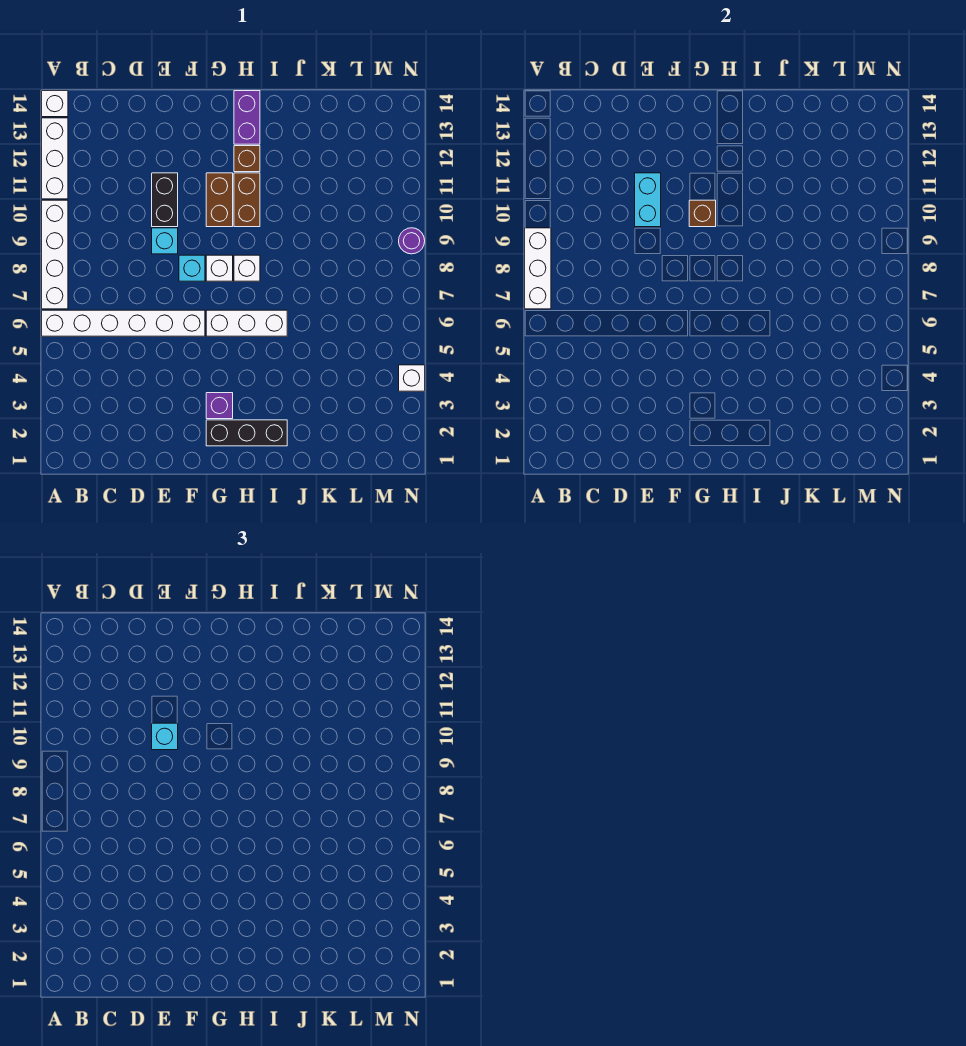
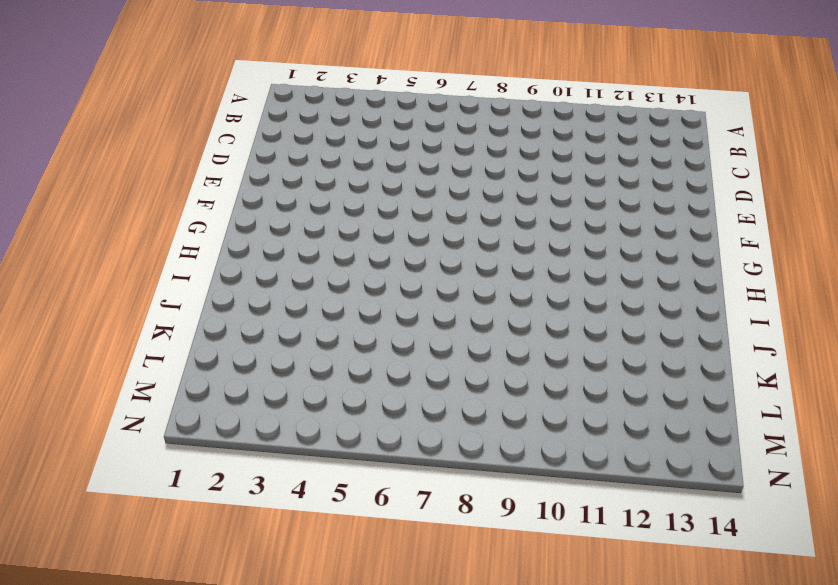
none -> white 1x6 brick [42,310,205,336]
none -> white 1x4 brick [42,200,68,309]
none -> white 1x3 brick [42,118,68,199]

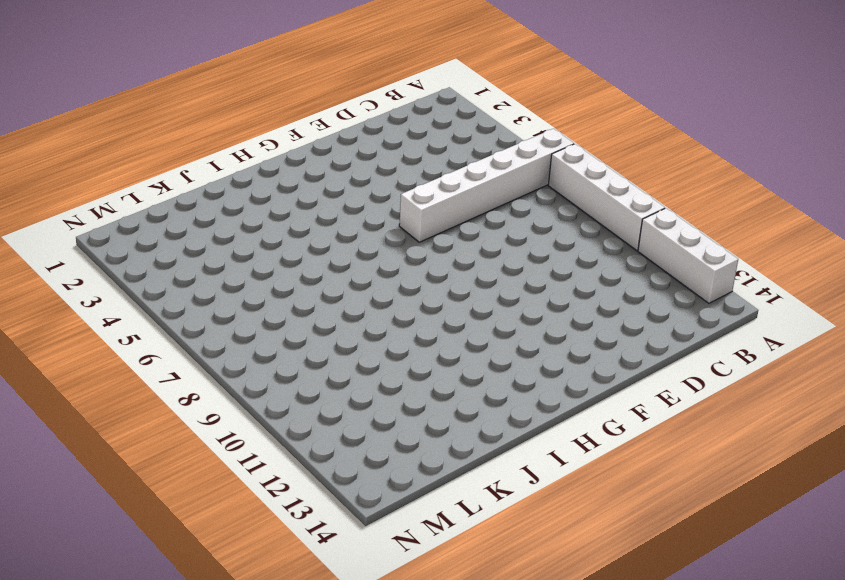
none -> white 1x1 brick [42,91,68,117]
none -> cyan 1x1 brick [152,228,178,254]
none -> black 1x2 brick [152,173,178,227]

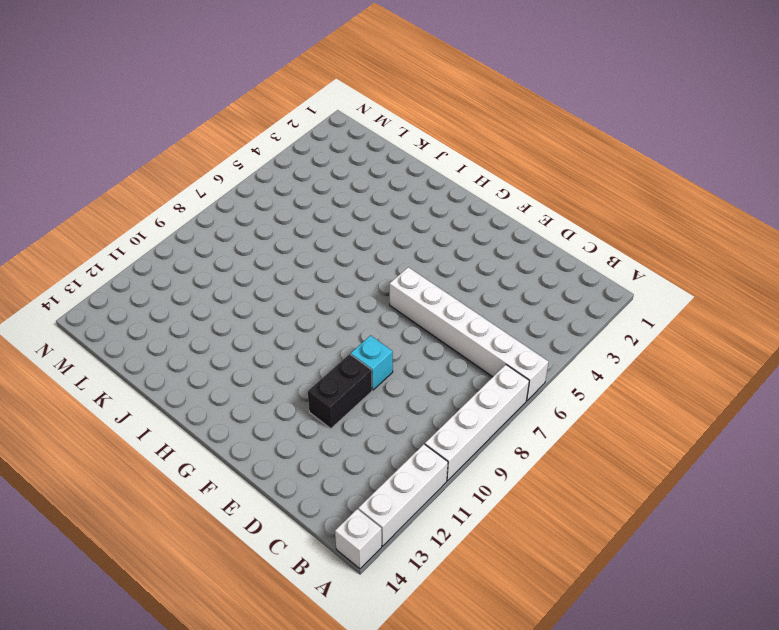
none -> cyan 1x1 brick [179,255,205,281]
none -> black 1x3 brick [206,420,287,446]
none -> purple 1x1 brick [206,393,233,419]

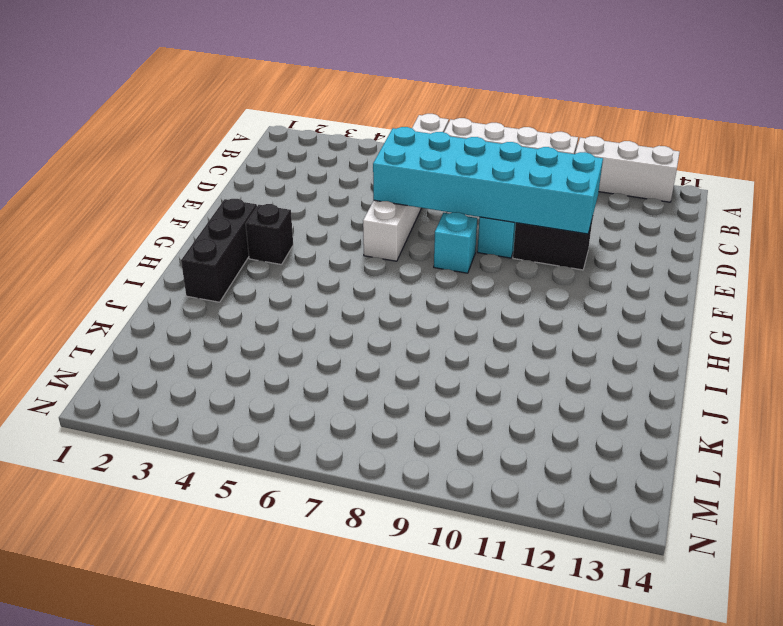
cyan 2x6 brick [373,127,603,234] -> cyan 1x2 brick [635,173,661,227]
black 1x1 brick [246,204,293,265] -> purple 1x1 brick [206,393,233,419]
none -> white 1x1 brick [42,91,68,117]
none -> white 1x3 brick [206,310,287,336]
none -> white 1x1 brick [206,255,233,281]

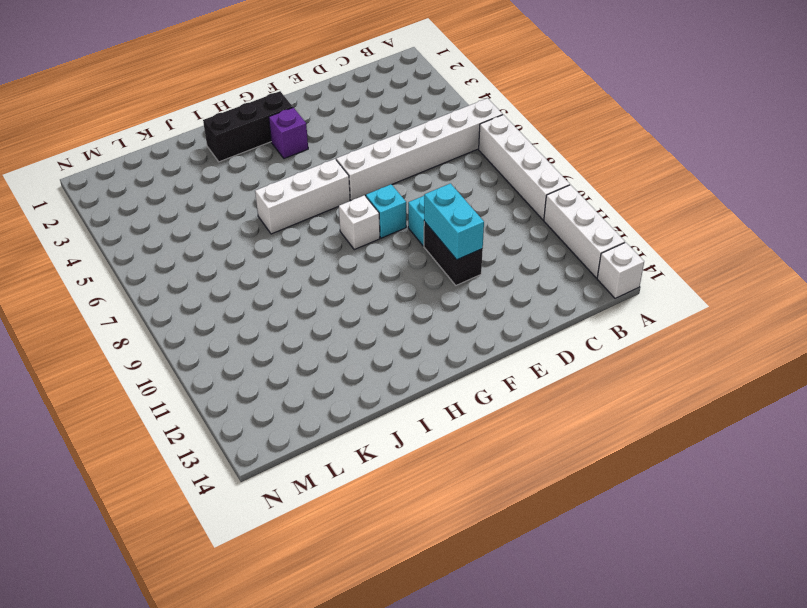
none -> brown 1x2 brick [206,173,233,227]
none -> white 1x1 brick [234,255,260,281]
none -> brown 1x2 brick [234,173,260,227]

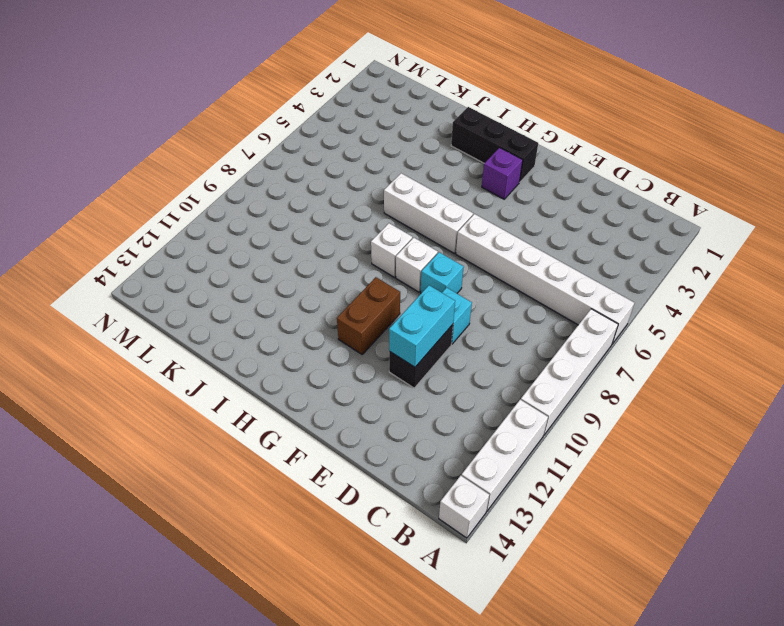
none -> brown 1x2 brick [234,173,260,227]
none -> brown 1x1 brick [234,146,260,172]
none -> purple 1x2 brick [234,91,260,144]

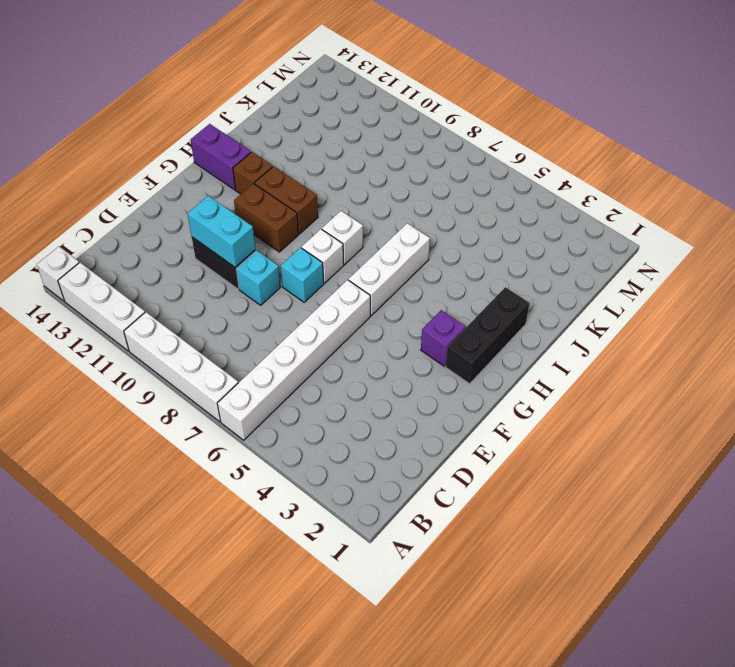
none -> white 1x1 brick [399,365,425,391]
none -> purple 1x1 round brick [399,228,425,254]
none -> white 1x3 brick [525,228,551,309]

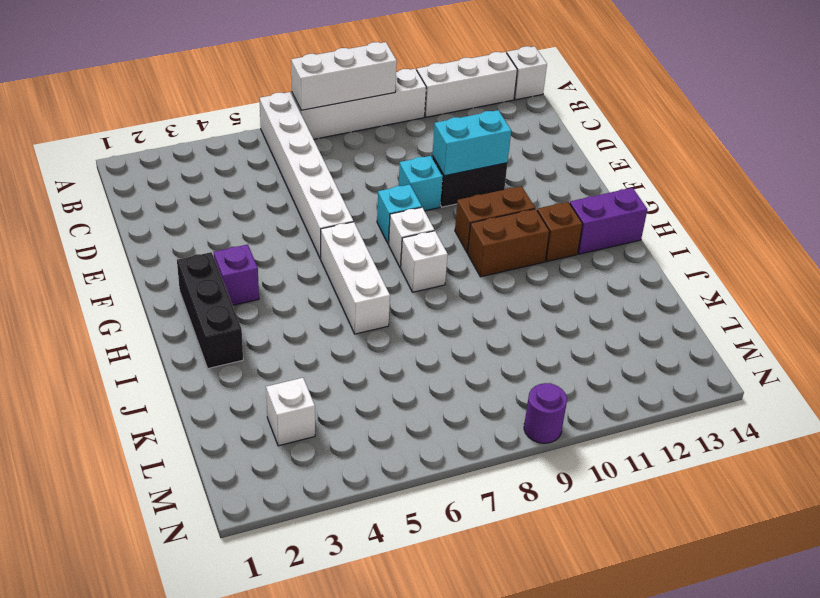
white 1x1 brick [266,378,315,446] -> white 1x1 brick moved to [399,365,425,391]
none -> brown 1x1 brick [689,200,716,227]
none -> cyan 1x1 brick [152,723,178,750]

